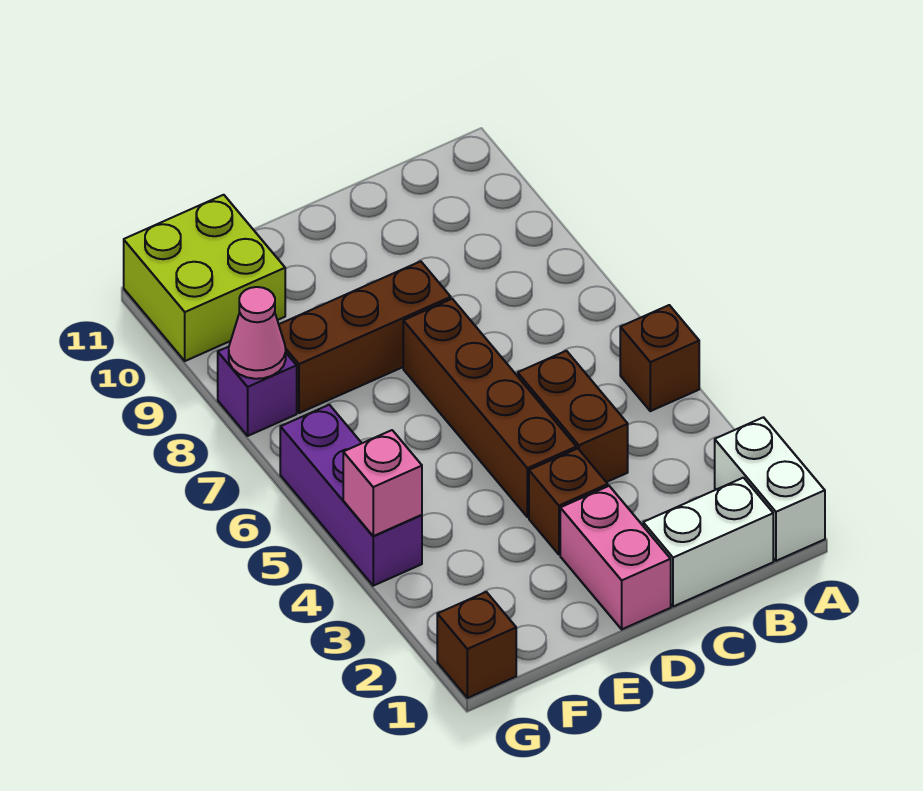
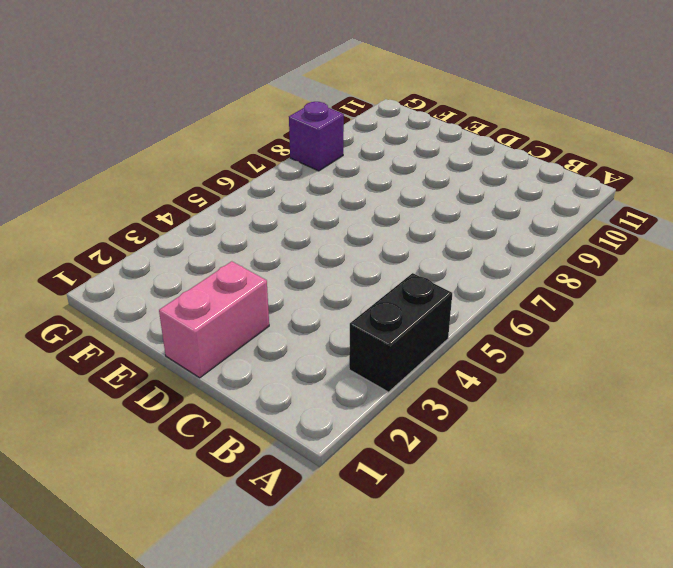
black 1x2 brick [349,273,452,392] -> none
none -> white 1x2 brick [715,417,825,561]
none -> brown 1x1 brick [620,305,699,411]
none -> white 1x2 brick [643,478,773,607]

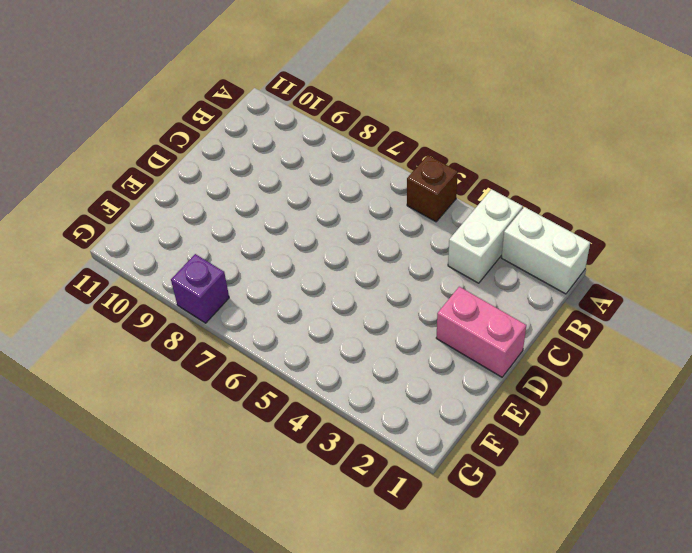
white 1x2 brick [448,189,523,283] -> white 1x2 brick moved to [643,478,773,607]
none -> brown 1x2 brick [518,351,628,482]
none -> brown 1x1 brick [529,449,608,555]
none -> brown 1x4 brick [403,299,576,517]

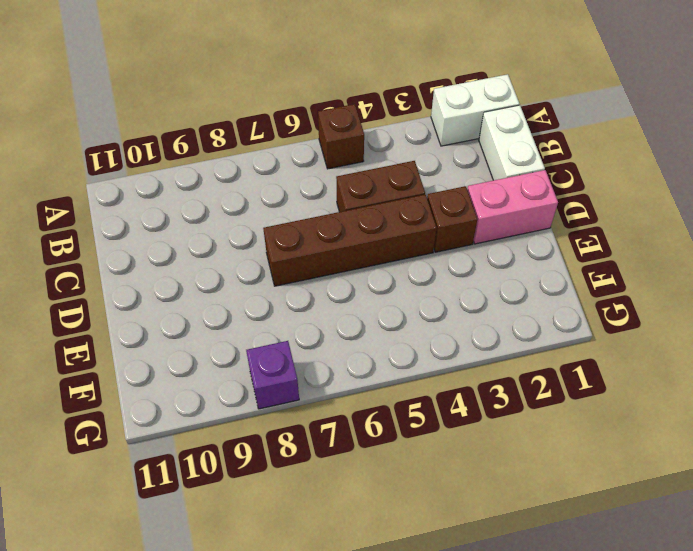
none -> brown 1x3 brick [279,261,451,413]
none -> lime 2x2 brick [124,195,285,361]
none -> brown 1x1 brick [437,592,516,698]

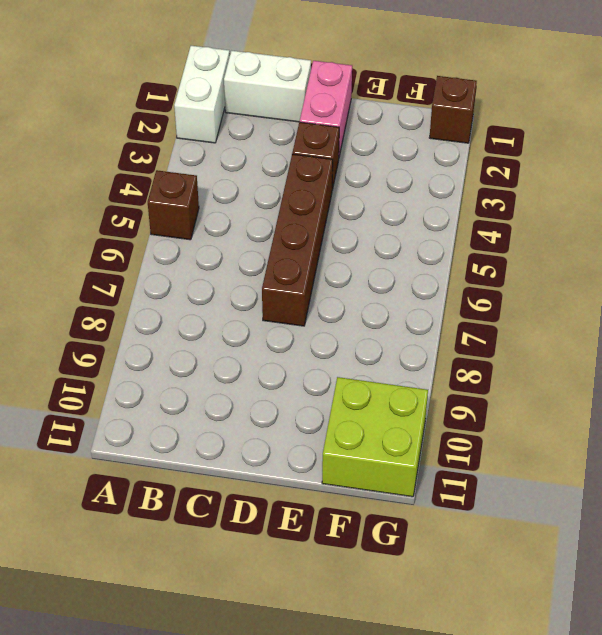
none -> brown 1x2 brick [518,351,628,482]
none -> brown 1x3 brick [279,261,451,413]
none -> purple 1x3 brick [280,405,422,586]

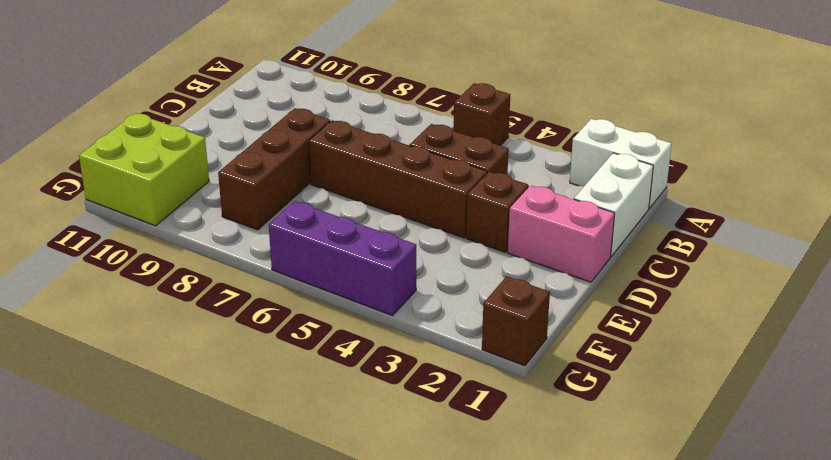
none -> purple 1x1 brick [218,347,297,436]
none -> pink 1x1 brick [343,430,422,536]
none -> pink 1x1 cone [229,287,286,379]

